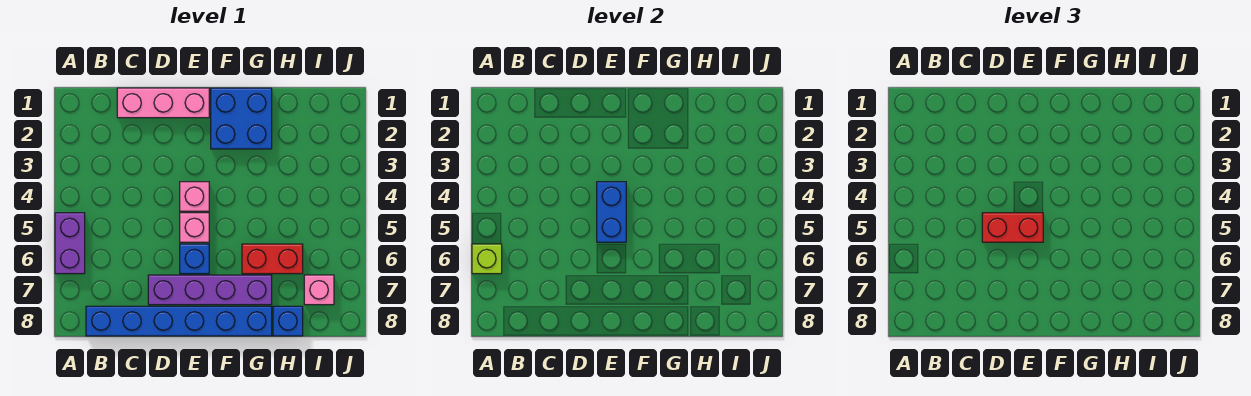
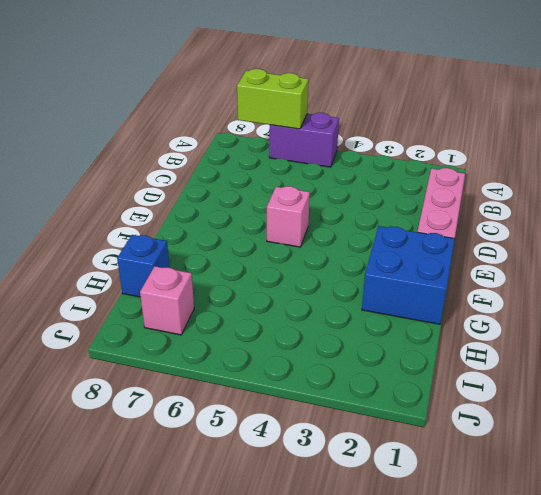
lime 1x2 brick [237,69,308,129] -> lime 1x1 brick [472,244,502,274]
none -> blue 1x6 brick [86,306,272,336]
none -> purple 1x4 brick [148,275,272,305]
none -> pink 1x1 brick [180,182,209,211]

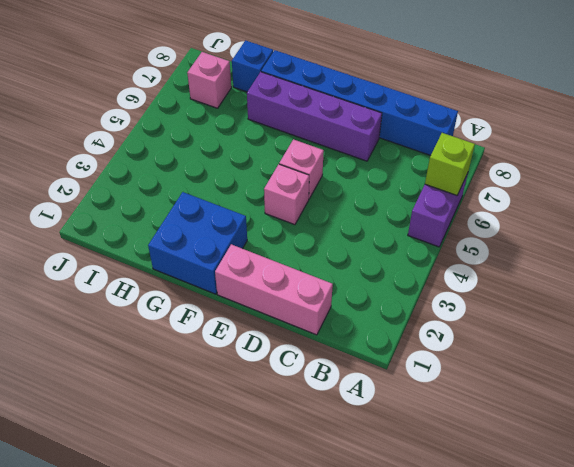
none -> blue 1x1 brick [180,244,209,274]
none -> red 1x2 brick [242,244,303,274]
none -> blue 1x2 brick [597,182,626,242]

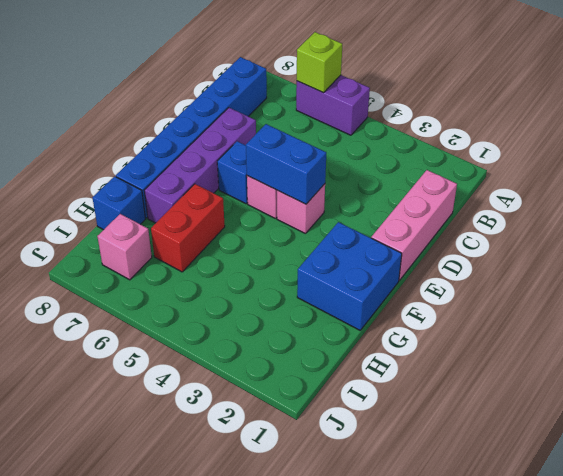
none -> red 1x2 brick [982,213,1043,242]

